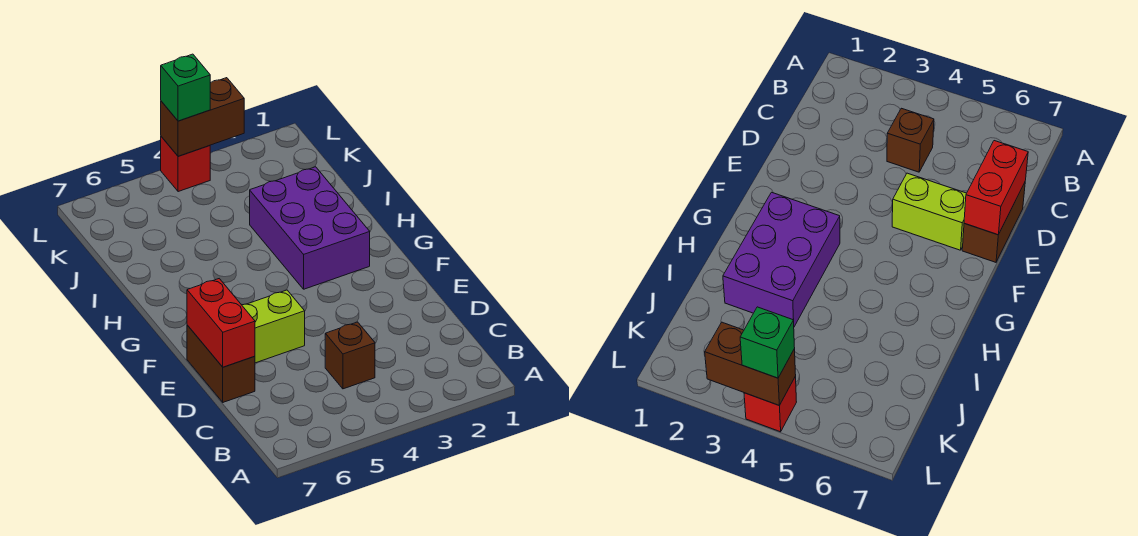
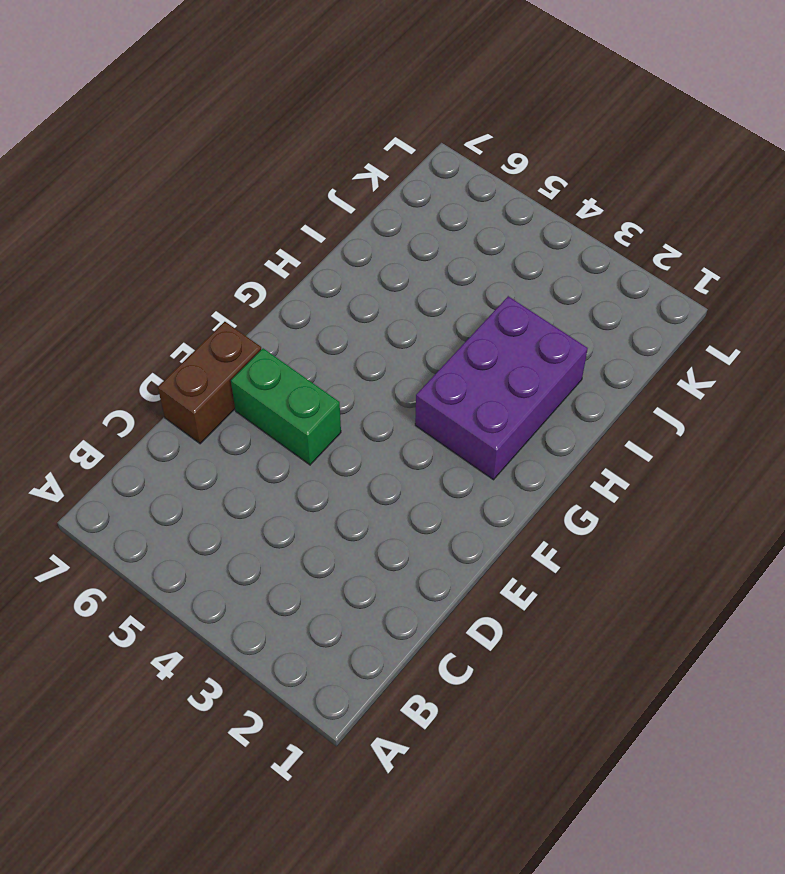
green 1x2 brick [231,348,341,465] -> lime 1x2 brick [242,290,305,363]
none -> brown 1x1 brick [325,322,375,389]
none -> red 1x1 brick [161,137,210,192]

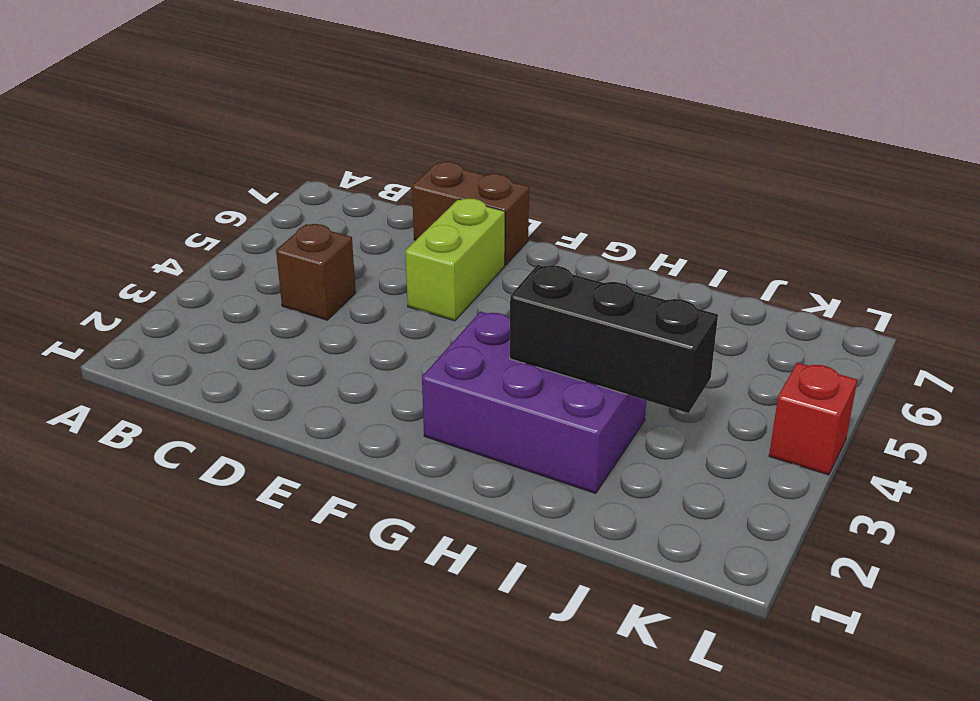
black 1x3 brick [510,265,718,413] -> none
none -> red 1x2 brick [187,279,255,367]
none -> brown 1x2 brick [161,78,244,156]

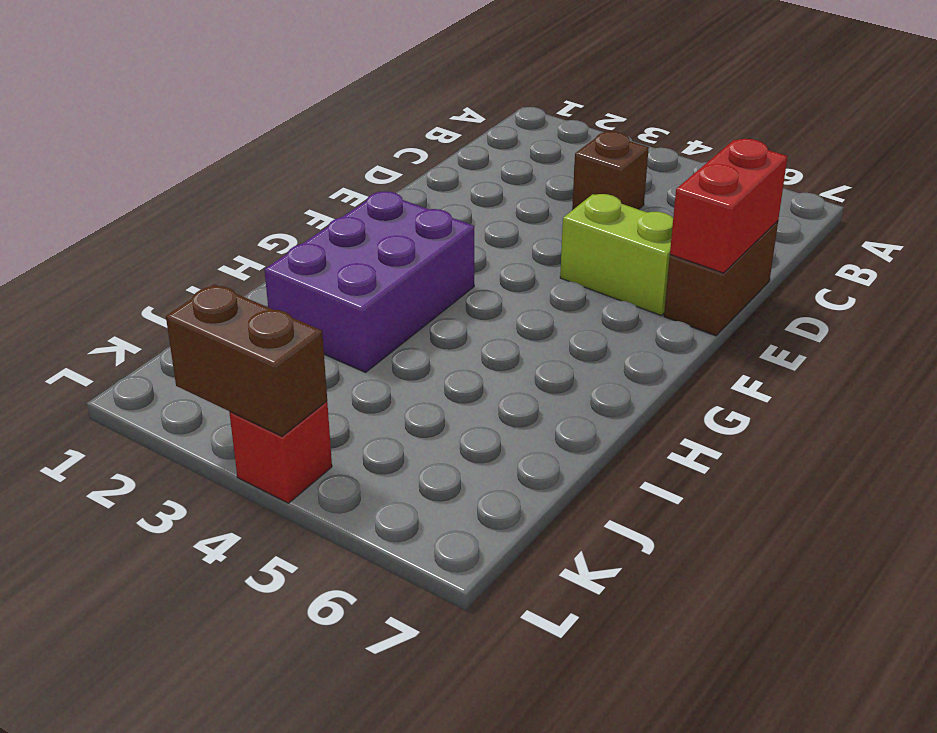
none -> green 1x1 brick [161,54,210,121]

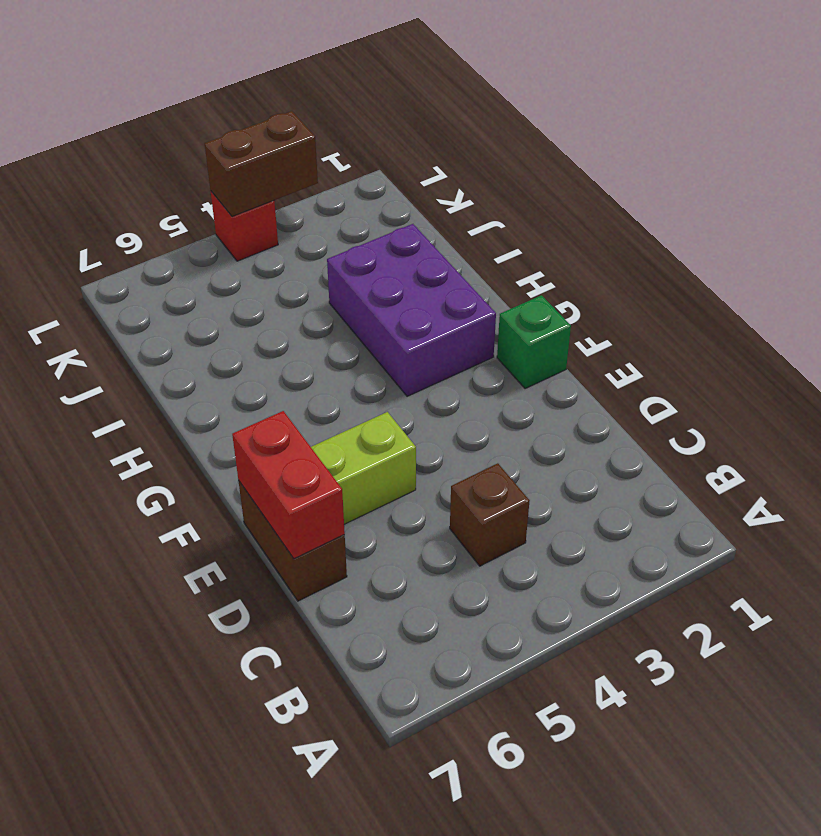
green 1x1 brick [497,295,571,389] -> green 1x1 brick moved to [161,54,210,121]

